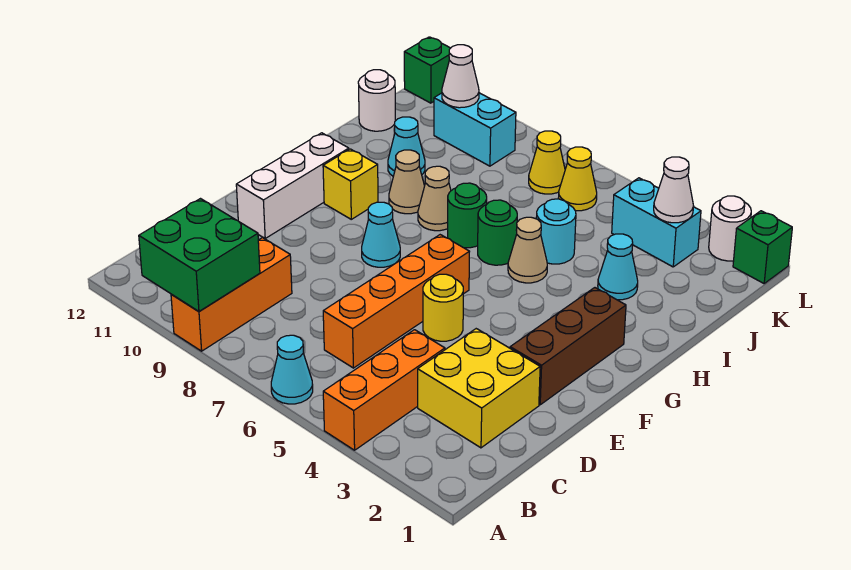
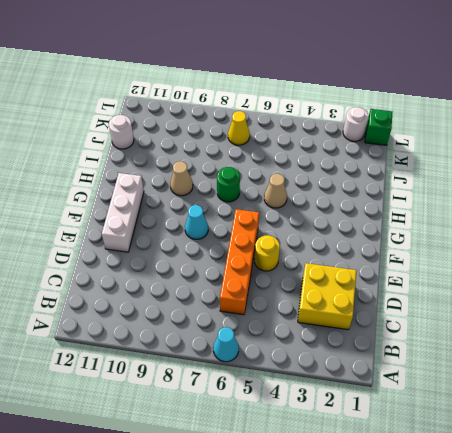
none -> orange 1x3 brick [323,330,445,450]
none -> orange 1x3 brick [171,238,292,351]
none -> brown 1x3 brick [510,288,626,405]

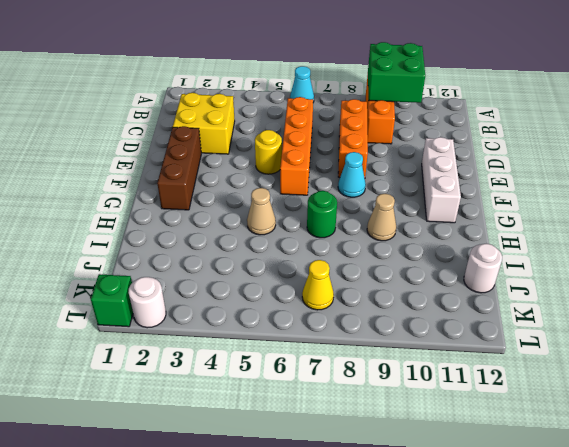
orange 1x3 brick [338,99,368,178] -> orange 1x3 brick moved to [323,330,445,450]
none -> yellow 1x1 brick [323,149,378,219]
none -> green 1x1 round brick [478,200,517,265]
none -> tan 1x1 cone [418,166,451,231]

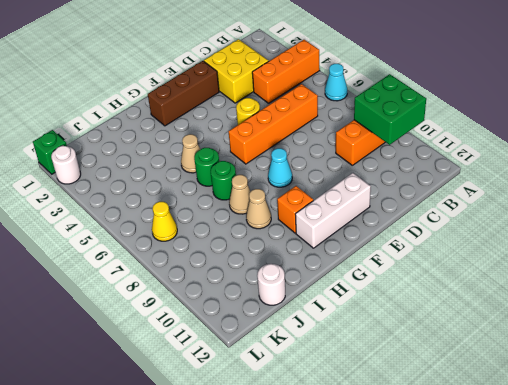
orange 1x1 brick [277,186,313,233] -> yellow 1x1 brick [323,149,378,219]
none -> cyan 1x1 cone [598,234,638,300]
none -> cyan 1x1 round brick [536,199,576,264]
none -> cyan 1x1 cone [388,117,425,176]

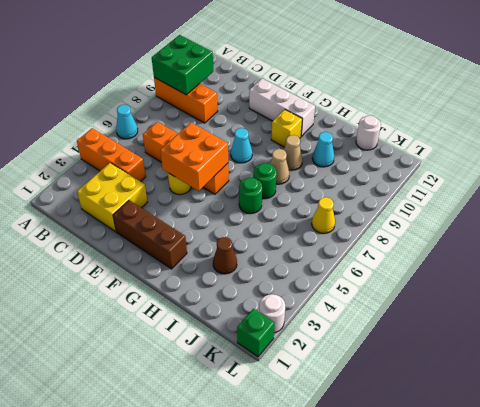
orange 2x2 brick [160,123,228,191] -> none
brown 1x1 cone [213,237,237,274] -> cyan 1x1 cone [598,234,638,300]
none -> tan 1x1 cone [508,217,547,283]
none -> cyan 1x1 round brick [536,199,576,264]
none -> cyan 1x2 brick [612,178,701,267]

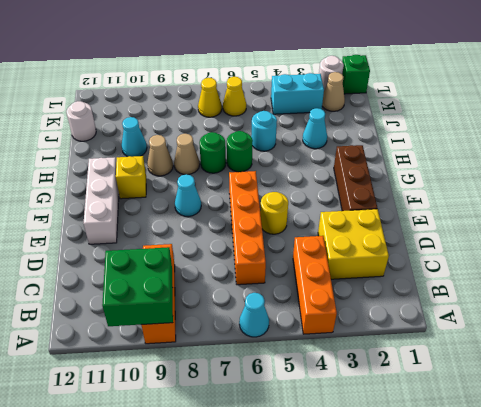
tan 1x1 cone [322,72,345,111] -> tan 1x1 cone moved to [508,217,547,283]
none -> cyan 1x2 brick [434,93,516,166]
none -> green 1x1 brick [404,37,450,103]
none -> white 1x1 cone [654,157,693,223]

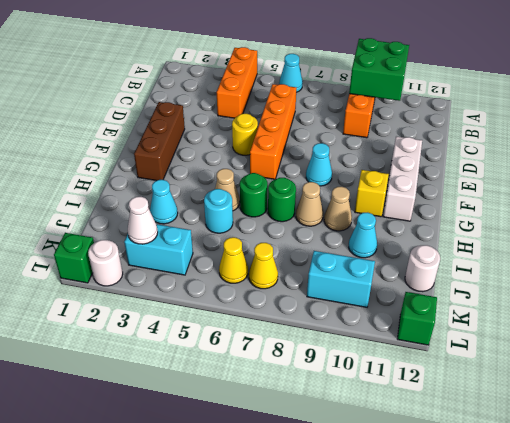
none -> yellow 2x2 brick [418,329,540,448]
none -> white 1x1 cone [442,45,479,108]

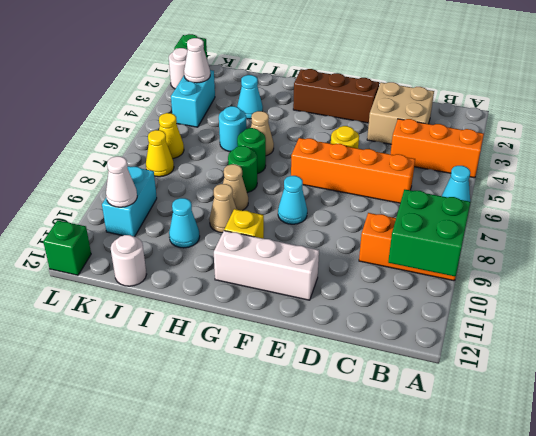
tan 2x2 brick [367,82,434,144] -> yellow 2x2 brick [418,329,540,448]

